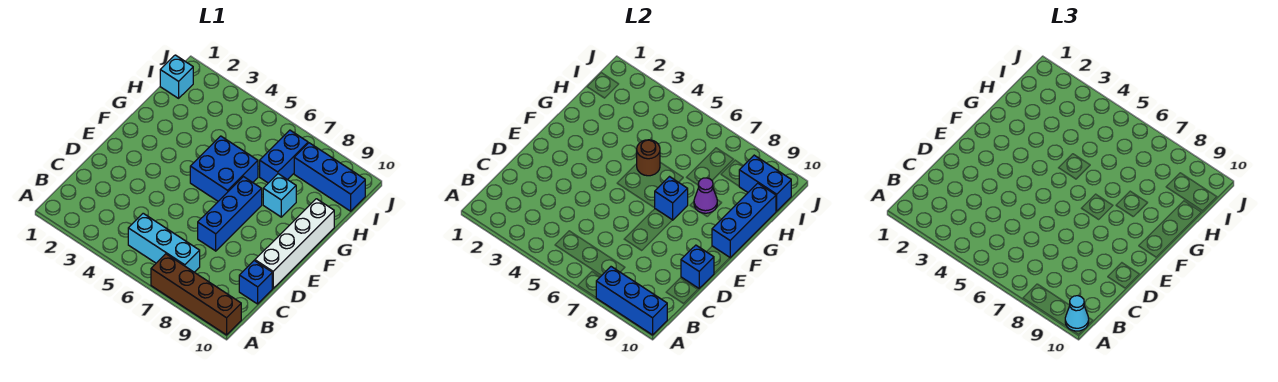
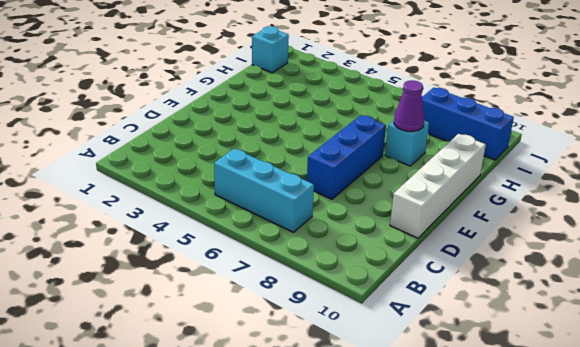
none -> brown 1x4 brick [151,254,241,335]
none -> blue 1x1 brick [239,261,272,304]
none -> blue 2x2 brick [190,136,258,201]

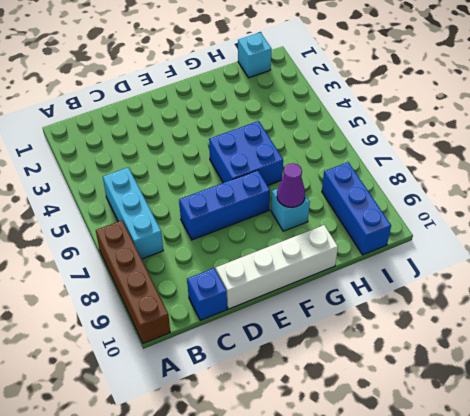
none -> blue 1x2 brick [260,130,308,183]
none -> blue 1x3 brick [596,267,667,335]
none -> blue 1x1 brick [681,245,714,288]

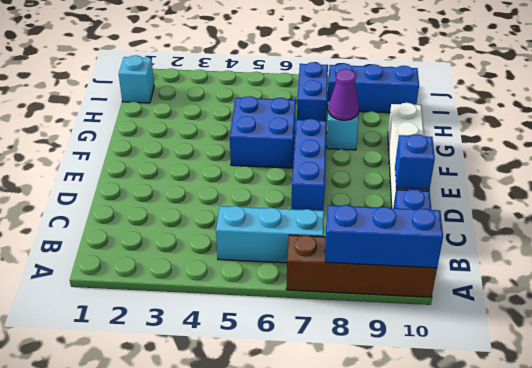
none -> blue 1x1 brick [655,177,688,220]
none -> blue 1x3 brick [712,183,776,258]
none -> brown 1x1 round brick [637,140,660,176]

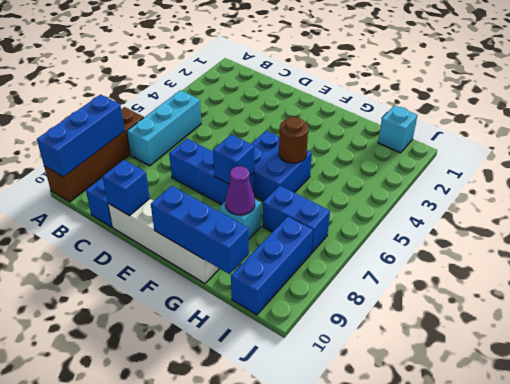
none -> blue 1x2 brick [739,155,791,211]
none -> cyan 1x1 cone [1065,296,1089,331]

